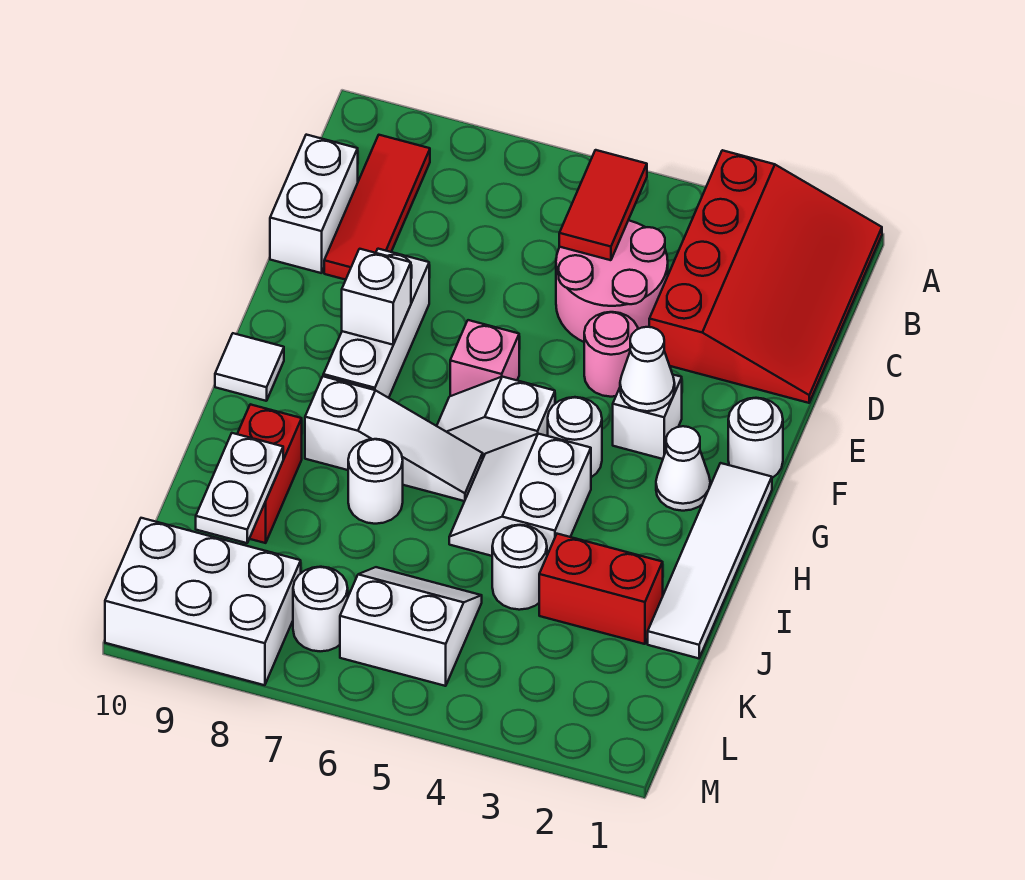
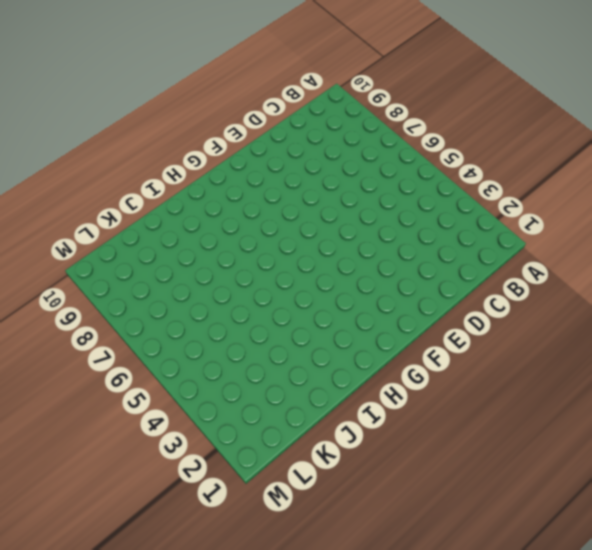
none -> red 3x4 slope [649,150,882,403]
none -> red 1x3 tile [324,135,430,280]
none -> pink 2x2 round brick [556,220,668,342]

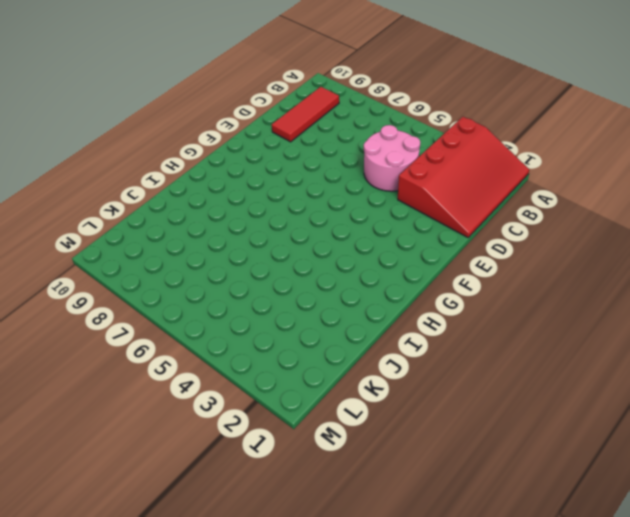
none -> white 1x2 brick [270,135,358,273]
none -> pink 1x1 round brick [584,312,638,397]
none -> white 1x3 brick [323,249,429,398]

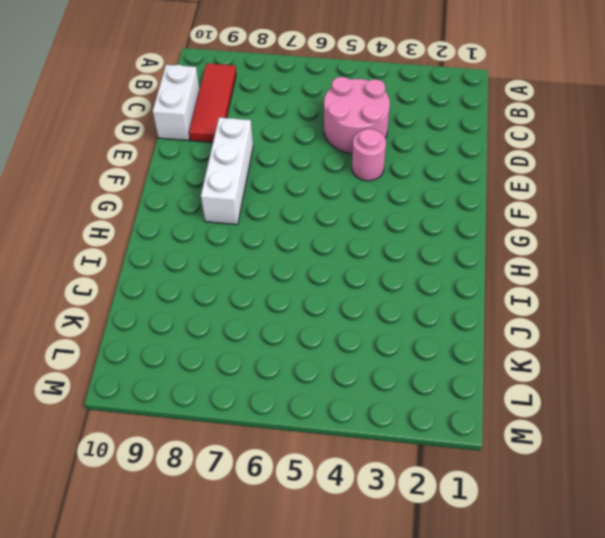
none -> red 3x4 slope [649,150,882,403]
none -> white 1x1 round brick [728,398,783,478]
none -> white 1x1 brick [613,375,682,459]

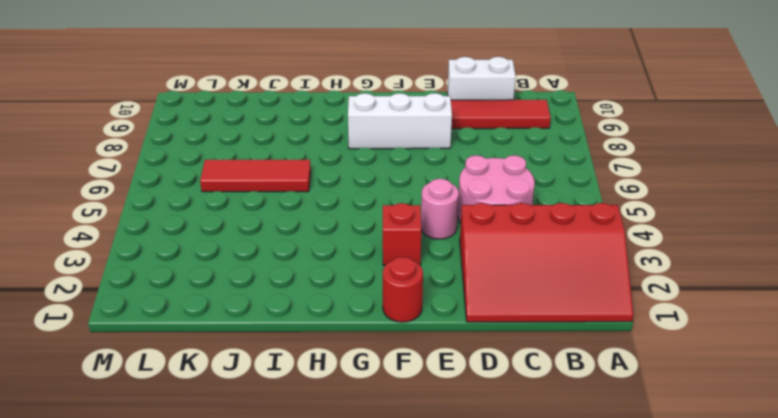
red 1x1 round brick [383,257,423,322] -> white 1x1 round brick [728,398,783,478]
red 1x1 brick [383,203,421,265] -> white 1x1 brick [613,375,682,459]
red 1x3 tile [200,160,311,192] -> white 2x2 slope [340,567,482,686]
none -> pink 1x1 brick [450,320,519,396]
none -> white 1x4 tile [648,463,772,658]
none -> white 1x1 cone [656,426,710,511]

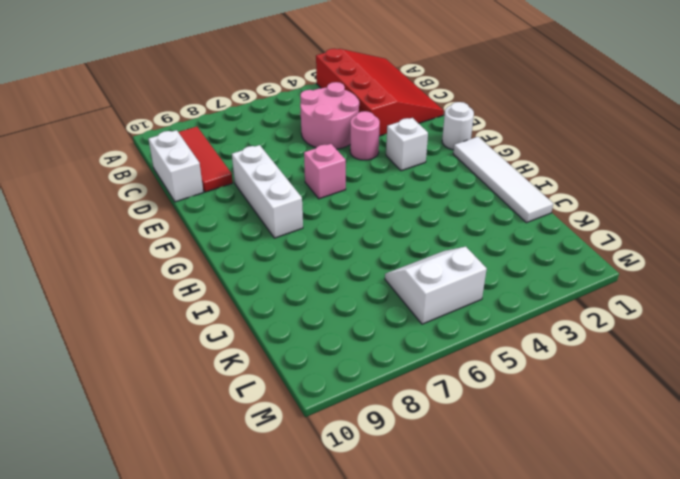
none -> white 1x1 cone [656,426,710,511]
none -> white 1x1 round brick [548,397,602,477]
none -> white 1x2 slope [437,377,555,458]

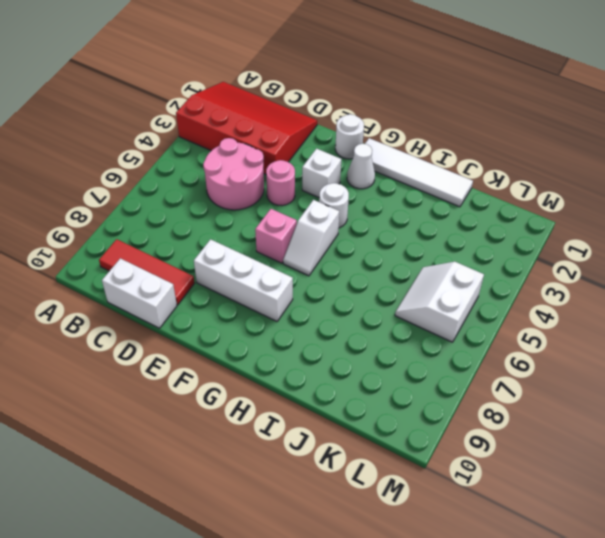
none -> white 1x1 tile [215,333,284,401]
none -> white 2x2 slope [449,434,591,556]
none -> white 1x3 slope [305,376,483,501]

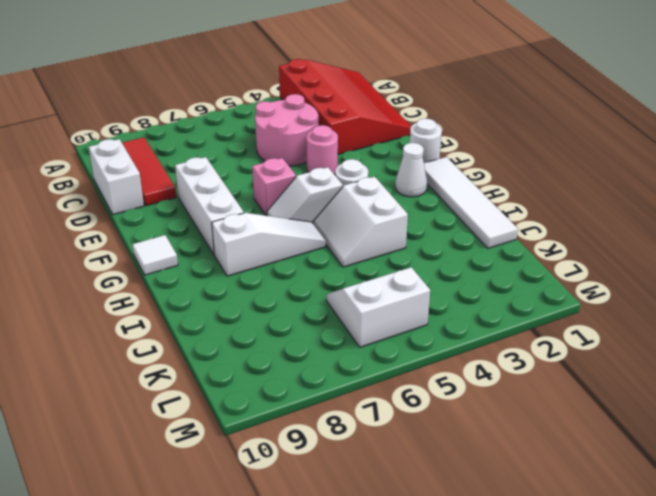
none -> white 1x1 brick [613,375,682,459]
none -> white 1x1 round brick [348,439,403,524]
none -> red 1x2 brick [237,404,302,543]

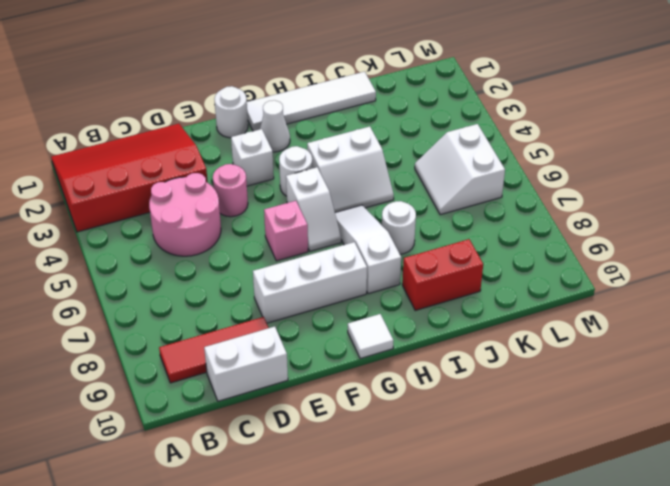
none -> red 1x2 brick [539,534,663,644]
none -> white 1x1 round brick [492,525,547,610]
none -> white 1x1 round brick [293,567,348,651]

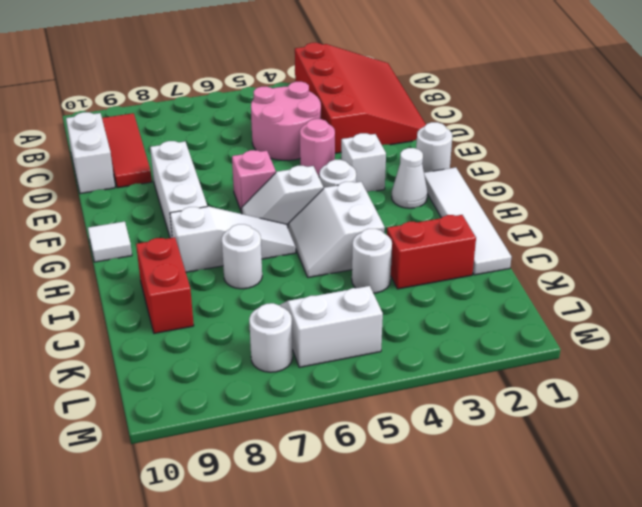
none -> white 2x3 brick [105,518,301,685]
none -> red 1x2 tile [559,150,647,260]
none -> white 1x1 cone [620,327,675,411]

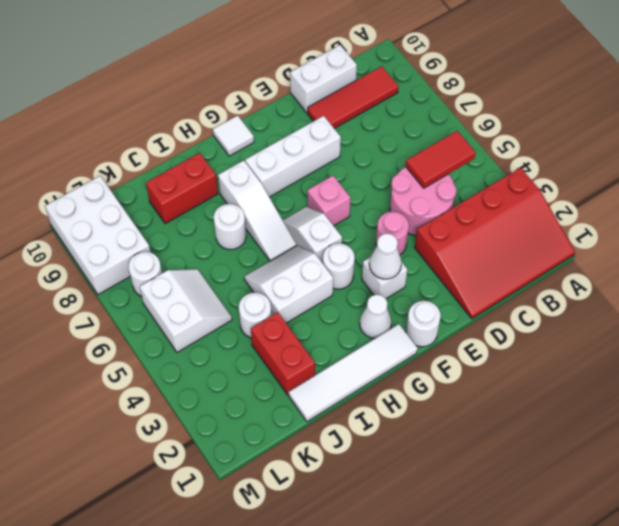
none -> white 1x1 brick [342,249,411,345]
none -> white 1x2 plate [196,433,283,543]

